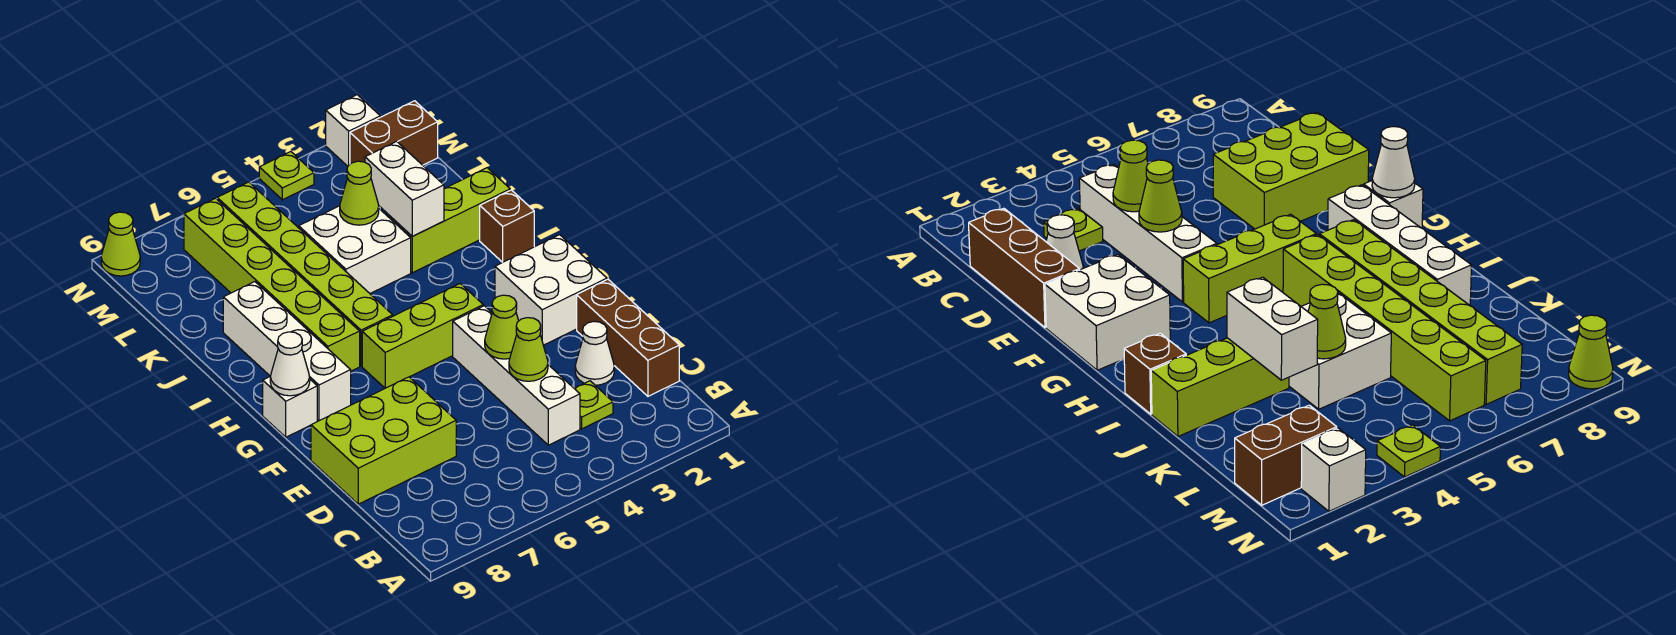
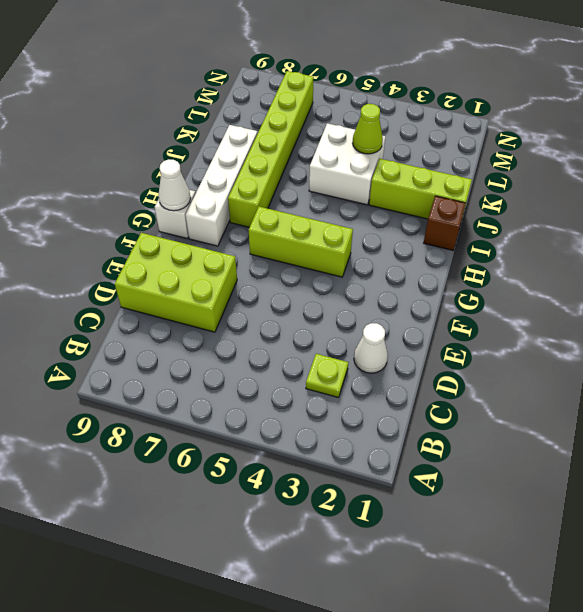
none -> brown 1x3 brick [577,279,679,396]
none -> white 1x4 brick [453,306,580,445]
none -> white 2x2 brick [495,235,607,345]

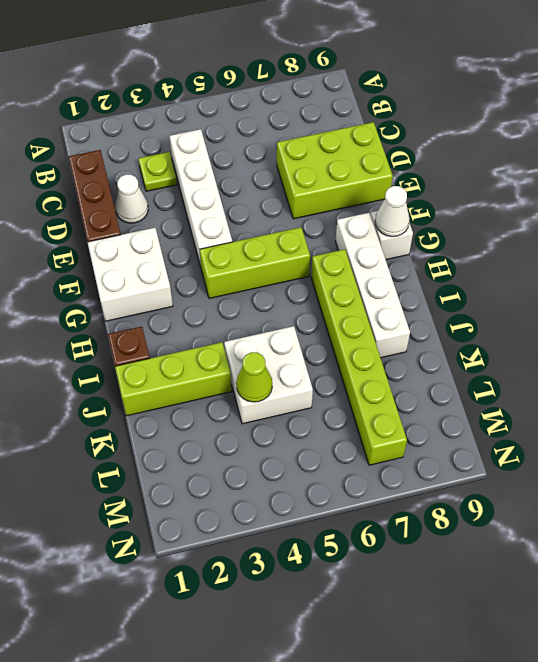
none -> lime 1x6 brick [217,182,393,366]
none -> brown 1x2 brick [350,101,438,165]
none -> white 1x1 brick [326,95,380,166]

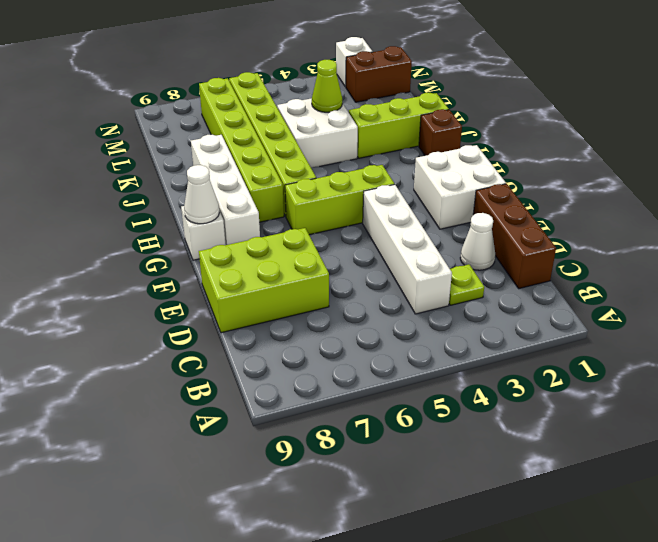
none -> lime 1x1 plate [259,152,314,200]
none -> lime 1x1 cone [101,212,140,276]
none -> lime 1x1 cone [509,318,548,381]

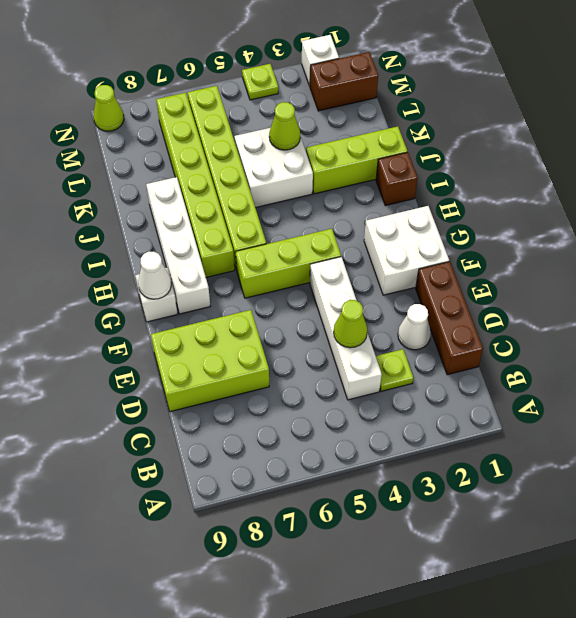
none -> lime 1x1 cone [485,295,519,359]
none -> white 1x2 brick [365,141,444,236]

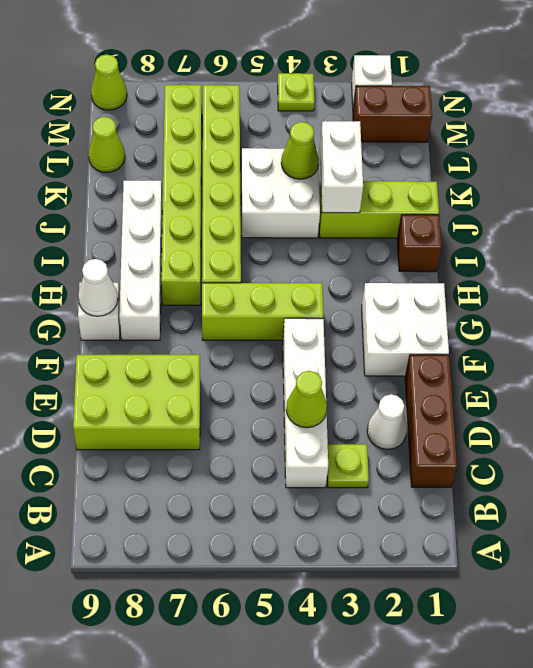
lime 1x1 cone [88,117,125,172] -> lime 1x1 cone moved to [485,295,519,359]

